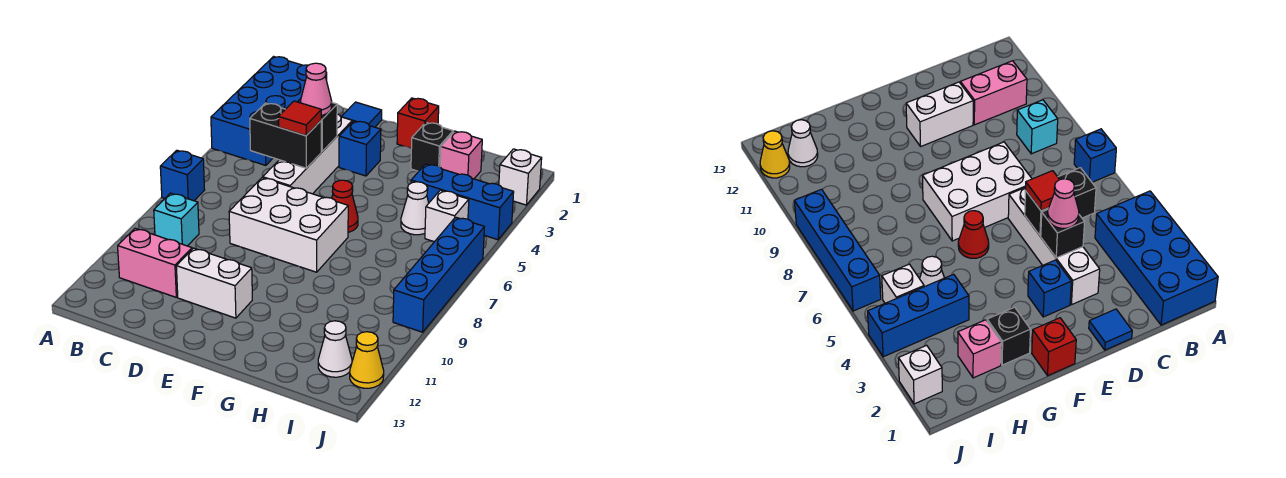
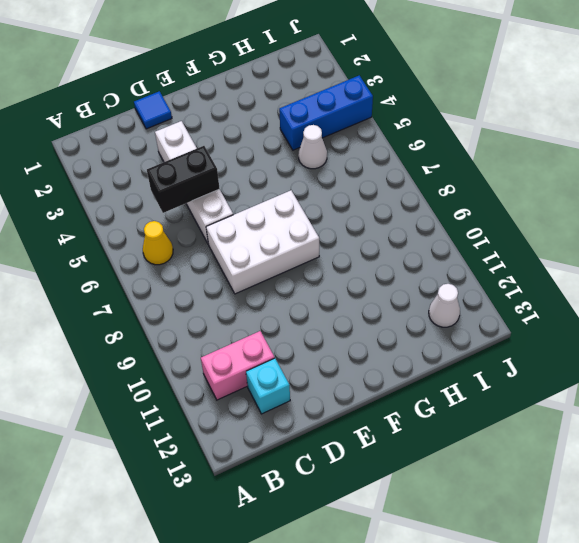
yellow 1x1 cone [143,221,173,265] -> yellow 1x1 cone moved to [350,332,384,388]
cyan 1x1 brick [246,358,290,414] -> cyan 1x1 brick moved to [154,193,199,246]
none -> blue 2x4 brick [211,57,327,165]
none -> blue 1x1 brick [160,150,205,201]
none -> white 1x2 brick [176,248,252,318]

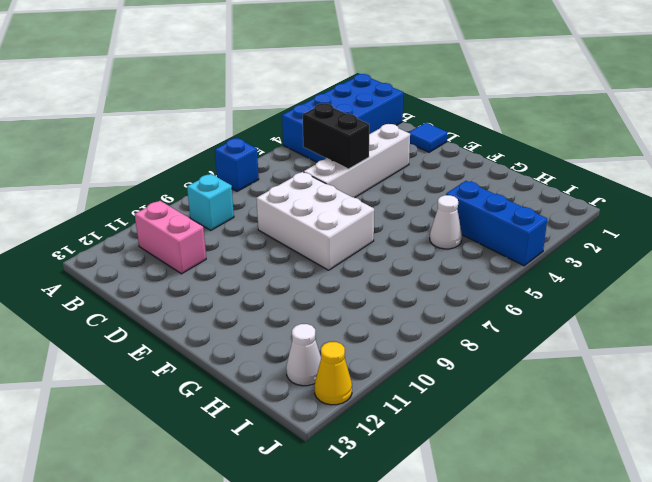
none -> white 1x2 brick [176,248,252,318]
none -> blue 1x1 brick [339,121,381,176]
none -> red 1x1 brick [397,98,439,148]

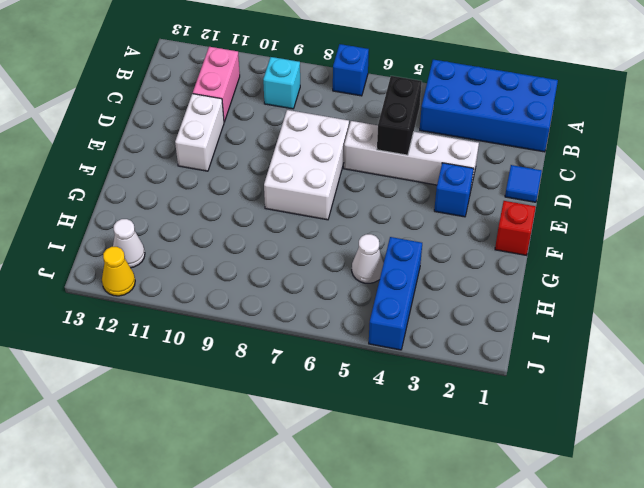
none -> red 1x1 cone [332,180,358,232]
none -> black 1x1 brick [411,123,453,171]
none -> pink 1x1 brick [440,131,482,179]

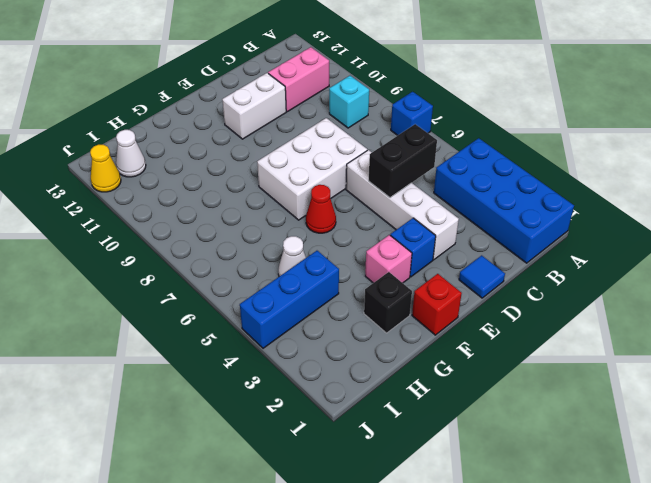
pink 1x1 brick [365,235,412,283] -> pink 1x1 brick moved to [440,131,482,179]
none -> white 1x1 brick [425,190,469,242]
none -> white 1x1 brick [499,149,542,205]
none -> blue 1x4 brick [393,217,484,332]

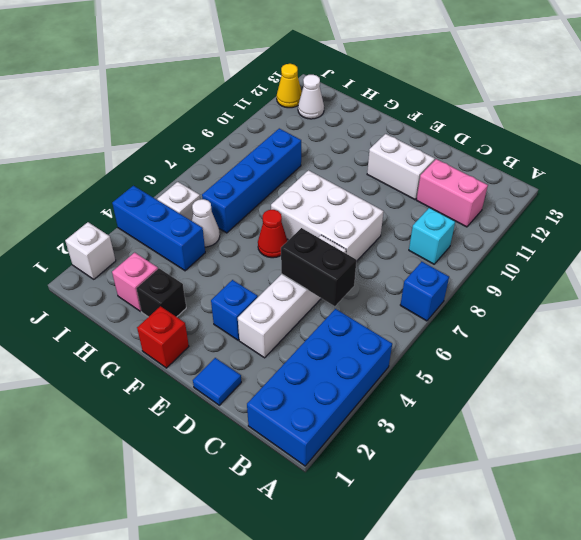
blue 1x4 brick [202,128,301,233] -> blue 1x4 brick moved to [393,217,484,332]
none -> black 1x1 brick [321,103,337,151]
none -> pink 1x1 cone [301,63,332,115]
none -> red 1x1 tile [278,101,321,136]

